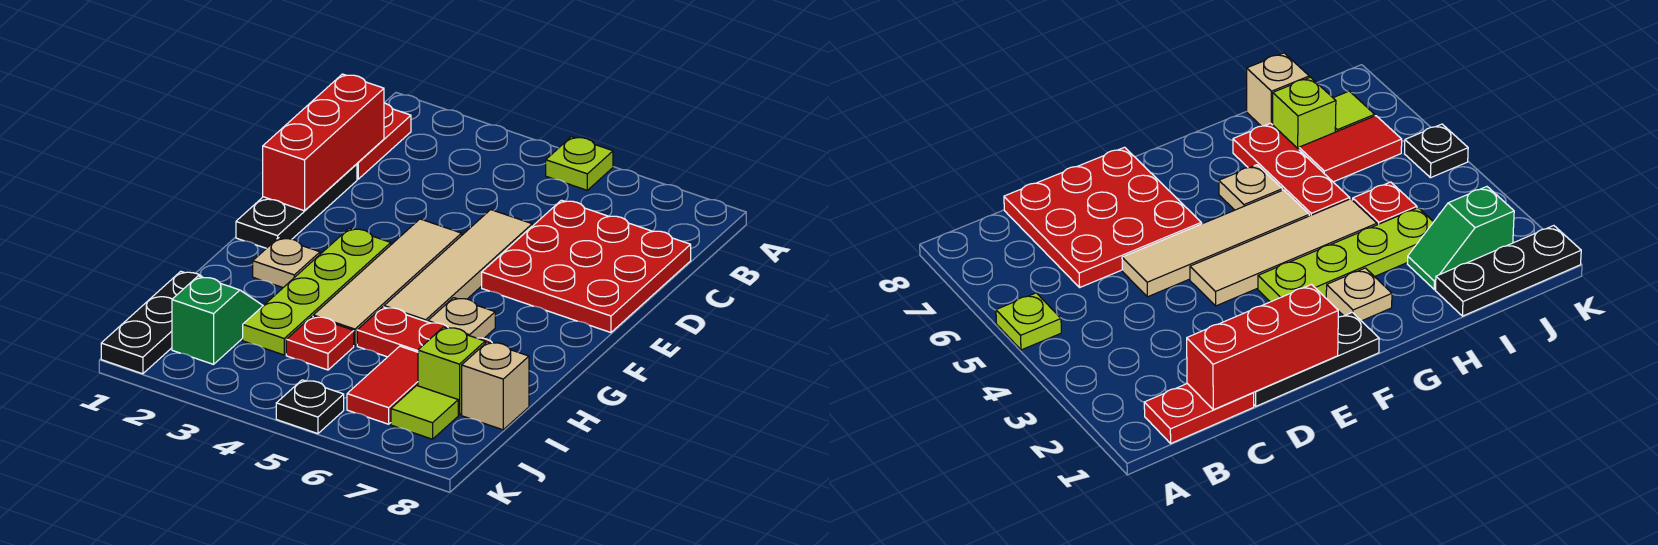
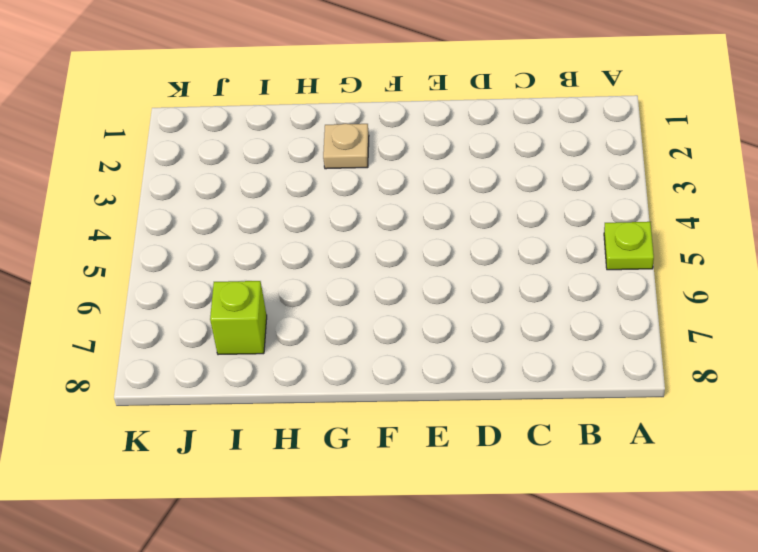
none -> red 1x2 plate [357,103,411,179]
none -> red 3x3 plate [482,200,691,333]
none -> black 1x3 plate [236,164,357,248]

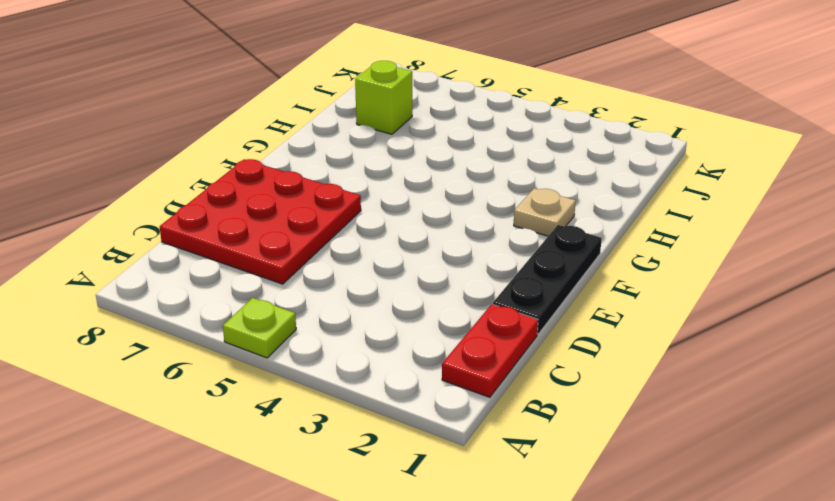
none -> tan 1x4 tile [384,210,532,322]
none -> tan 1x4 tile [313,219,462,346]
none -> lime 1x4 plate [243,228,391,355]

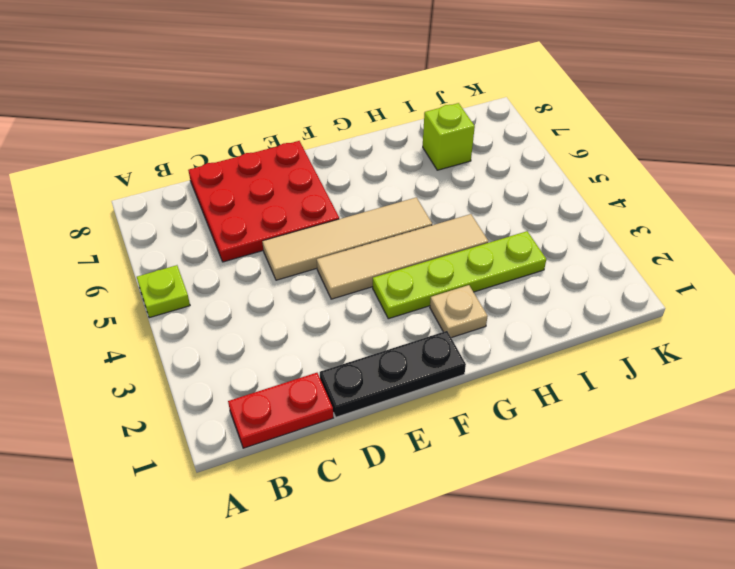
none -> tan 1x1 plate [428,298,495,338]
none -> red 1x3 plate [357,307,492,357]
none -> black 1x3 plate [101,271,202,374]

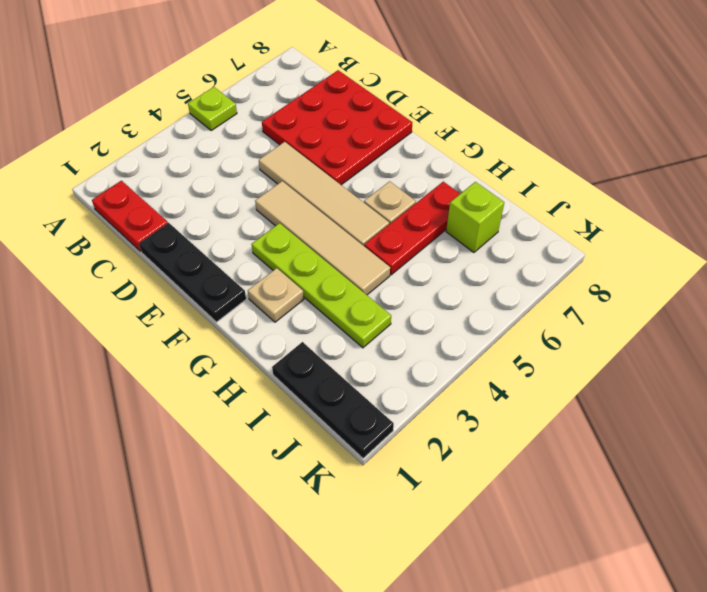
none -> green 1x2 slope [172,276,263,364]
none -> red 1x1 plate [286,316,354,370]
none -> red 1x2 tile [347,346,418,424]

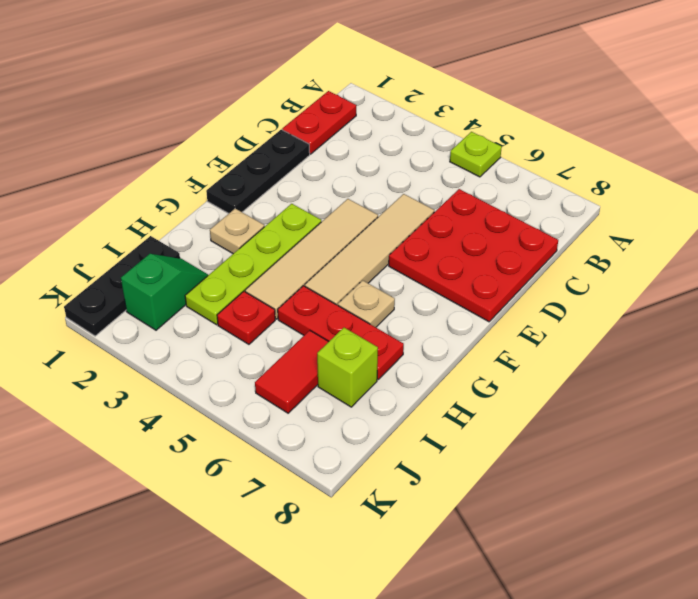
none -> tan 1x1 brick [462,342,529,430]
none -> lime 1x1 tile [391,385,458,439]
none -> black 1x1 plate [276,380,344,434]

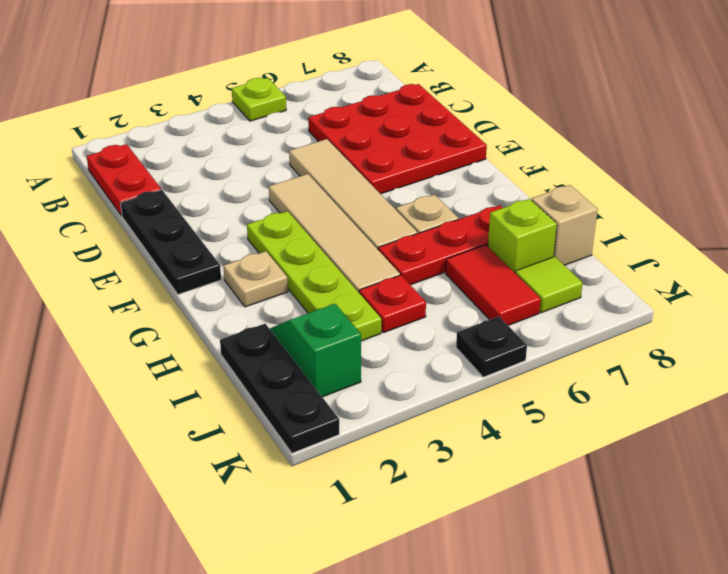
none -> red 1x3 brick [263,74,384,211]

